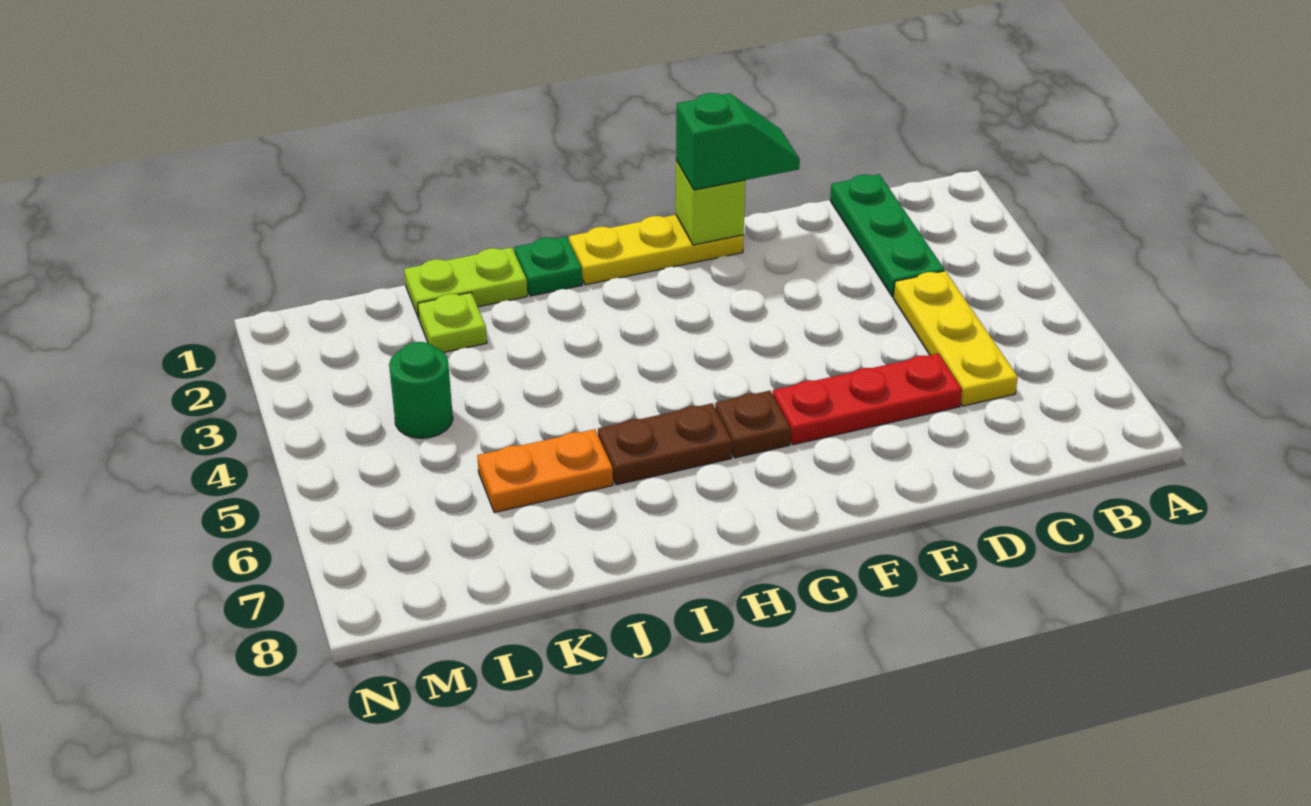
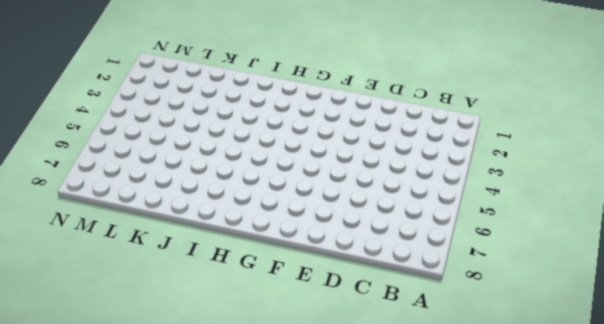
none -> green 1x3 plate [830,174,944,297]
none -> yellow 1x3 plate [893,271,1018,406]
none -> red 1x3 plate [773,353,962,445]

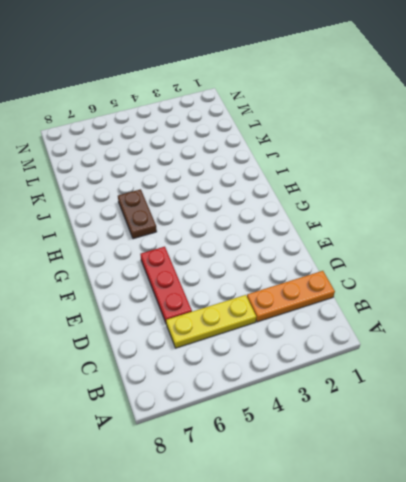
orange 1x3 plate [247,271,335,322] -> green 1x3 plate [830,174,944,297]
none -> yellow 1x3 plate [569,215,744,285]
none -> brown 1x1 plate [715,391,791,458]
none -> green 1x1 plate [515,237,582,296]

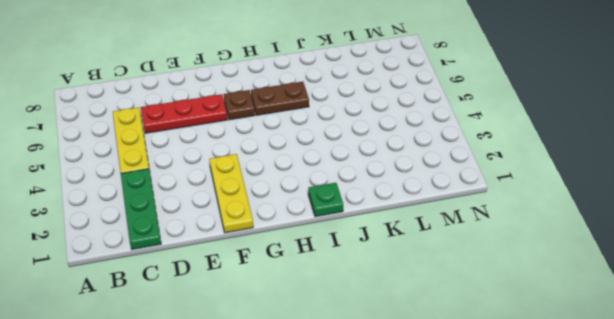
yellow 1x3 plate [209,154,253,233] -> yellow 1x3 plate turned to [569,215,744,285]
none -> lime 1x2 plate [404,247,527,319]
none -> orange 1x2 plate [477,429,613,513]
none -> lime 1x1 plate [418,293,487,352]

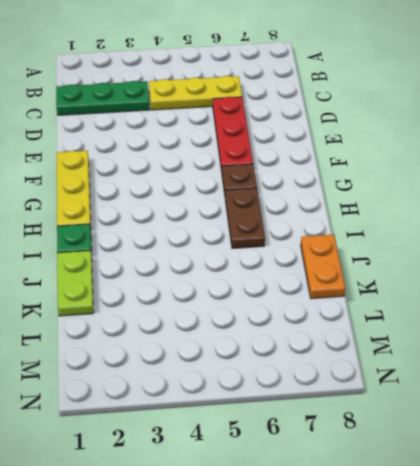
orange 1x2 plate [301,235,345,299] -> orange 1x2 plate moved to [477,429,613,513]
none -> lime 1x1 plate [418,293,487,352]
none -> green 1x1 round brick [389,342,453,438]
none -> lime 1x1 brick [676,160,745,245]

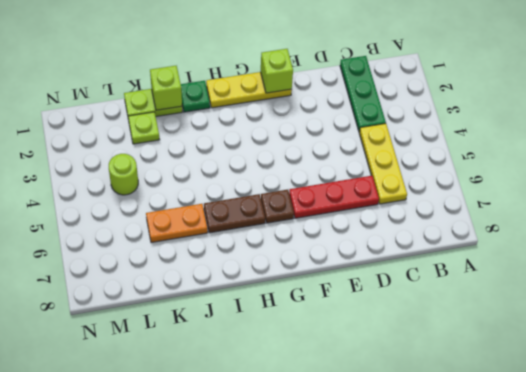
lime 1x1 brick [150,66,182,110] -> none
lime 1x1 round brick [109,154,138,195] -> green 1x1 round brick [389,342,453,438]
none -> green 1x2 slope [676,93,800,190]

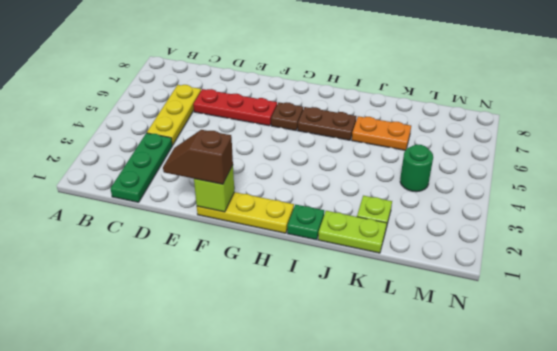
brown 1x2 slope [163,130,233,184] -> green 1x2 slope [676,93,800,190]

